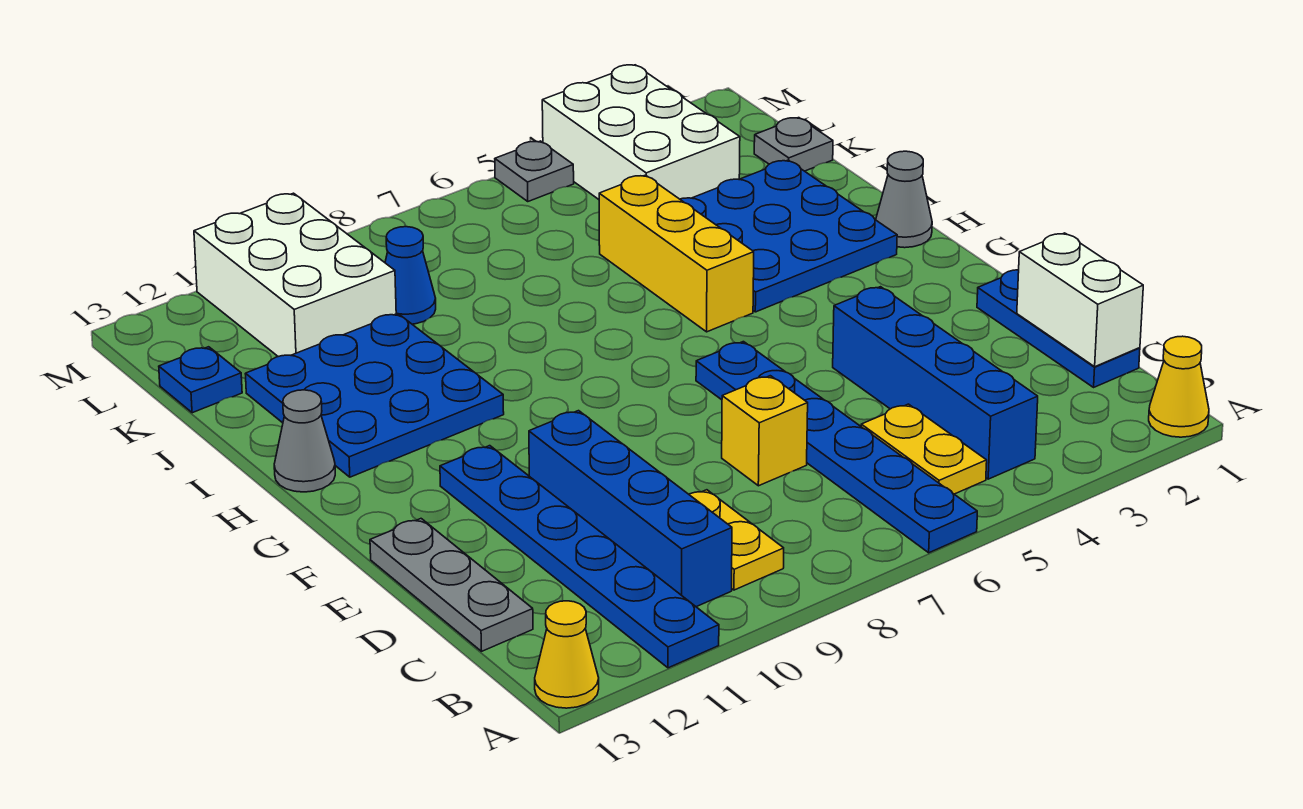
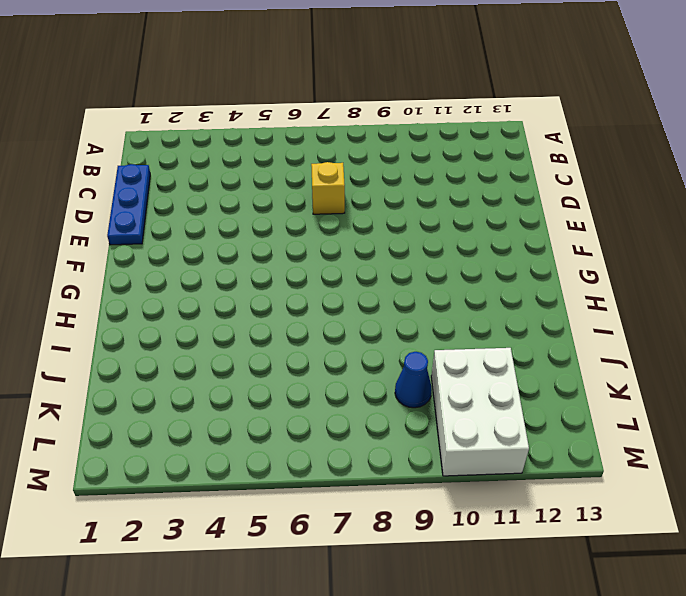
none -> yellow 1x1 cone [1149,336,1209,437]
none -> blue 1x6 plate [696,342,977,553]
none -> blue 1x6 plate [440,446,719,668]

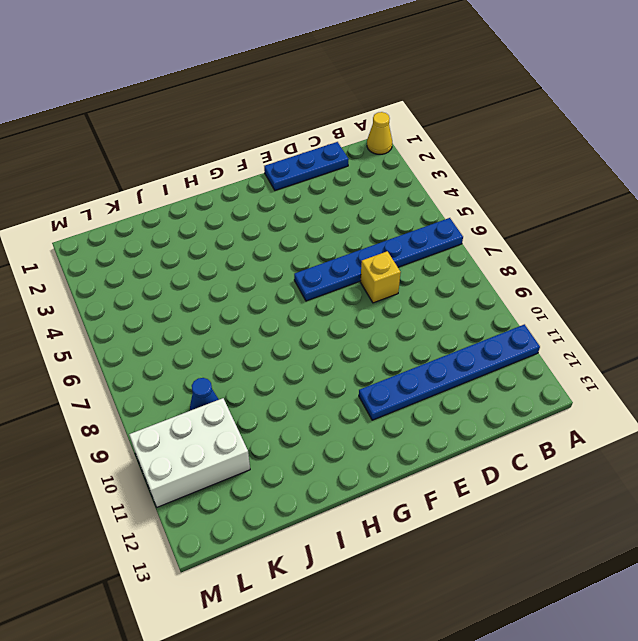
none -> yellow 1x1 cone [535,601,599,708]
none -> blue 1x4 brick [833,287,1038,479]
none -> yellow 1x2 plate [861,404,987,494]

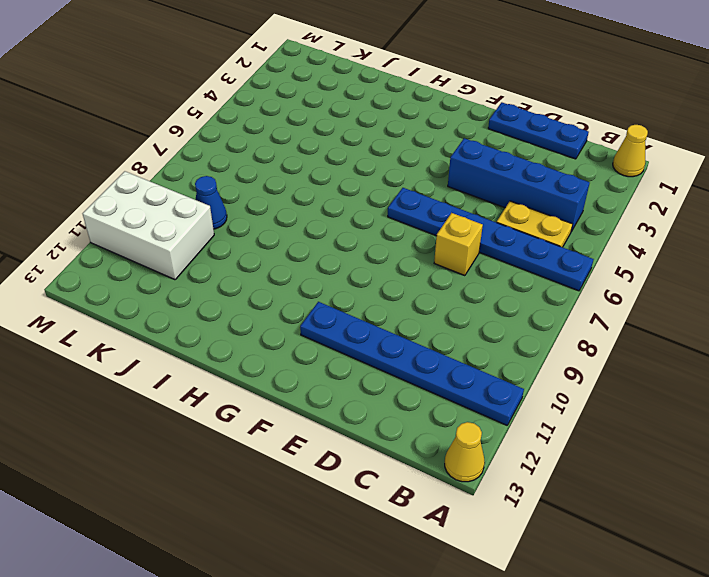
none -> yellow 1x2 plate [689,490,784,590]
none -> blue 1x4 brick [529,411,732,607]
none -> grey 1x3 plate [370,519,533,651]

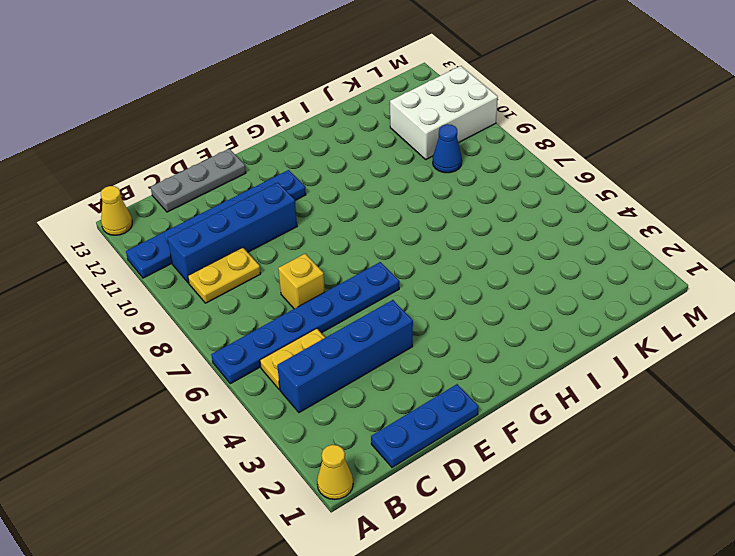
none -> grey 1x1 cone [876,151,932,248]
none -> blue 3x3 plate [680,160,897,312]
none -> yellow 1x3 brick [599,175,754,332]

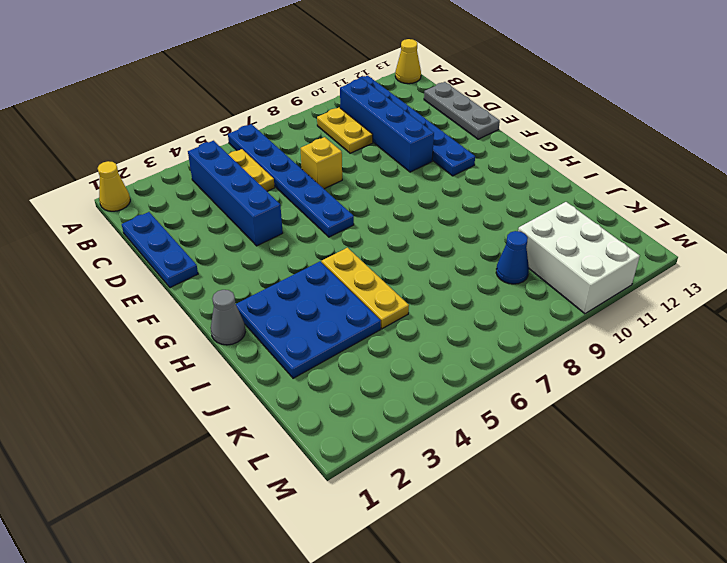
yellow 1x3 plate [321,248,409,329] -> yellow 1x3 brick [599,175,754,332]
none -> blue 3x3 plate [246,314,504,477]
none -> grey 1x1 cone [274,390,335,492]
none -> grey 1x1 plate [754,118,833,171]

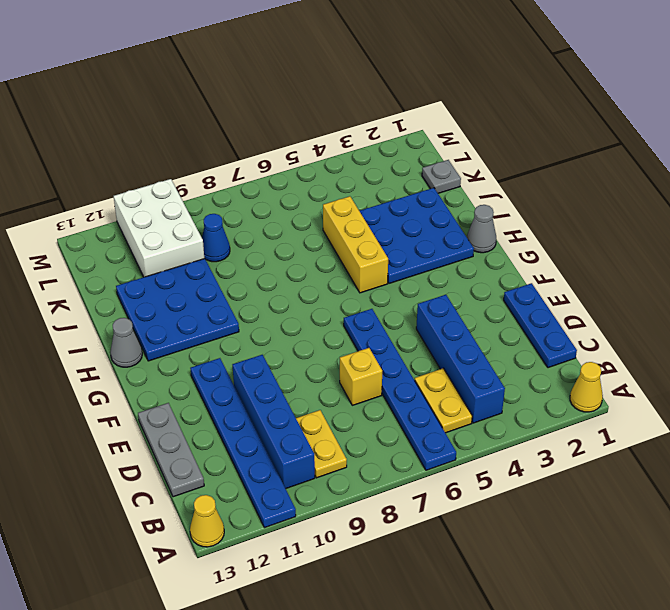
none -> white 2x3 brick [542,65,740,199]
none -> blue 1x1 plate [159,347,242,413]
none -> grey 1x1 plate [495,141,574,201]

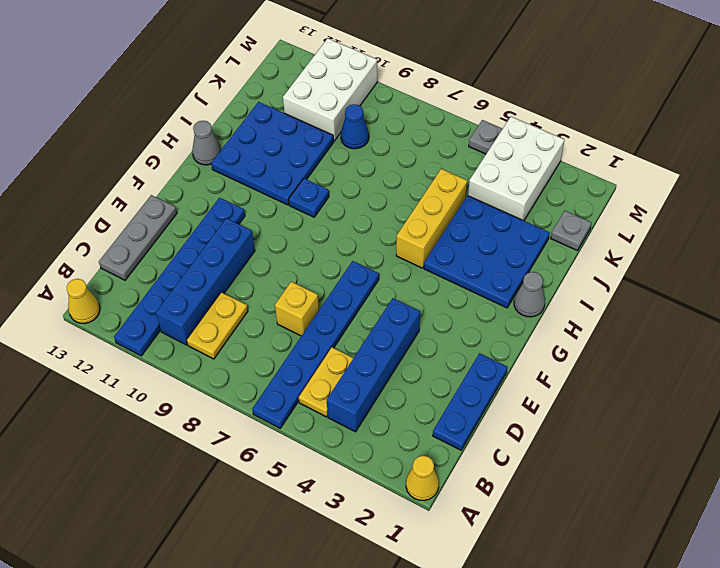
blue 1x1 plate [289,179,329,217] -> blue 1x1 plate moved to [159,347,242,413]
none -> white 1x2 brick [1017,233,1143,367]

